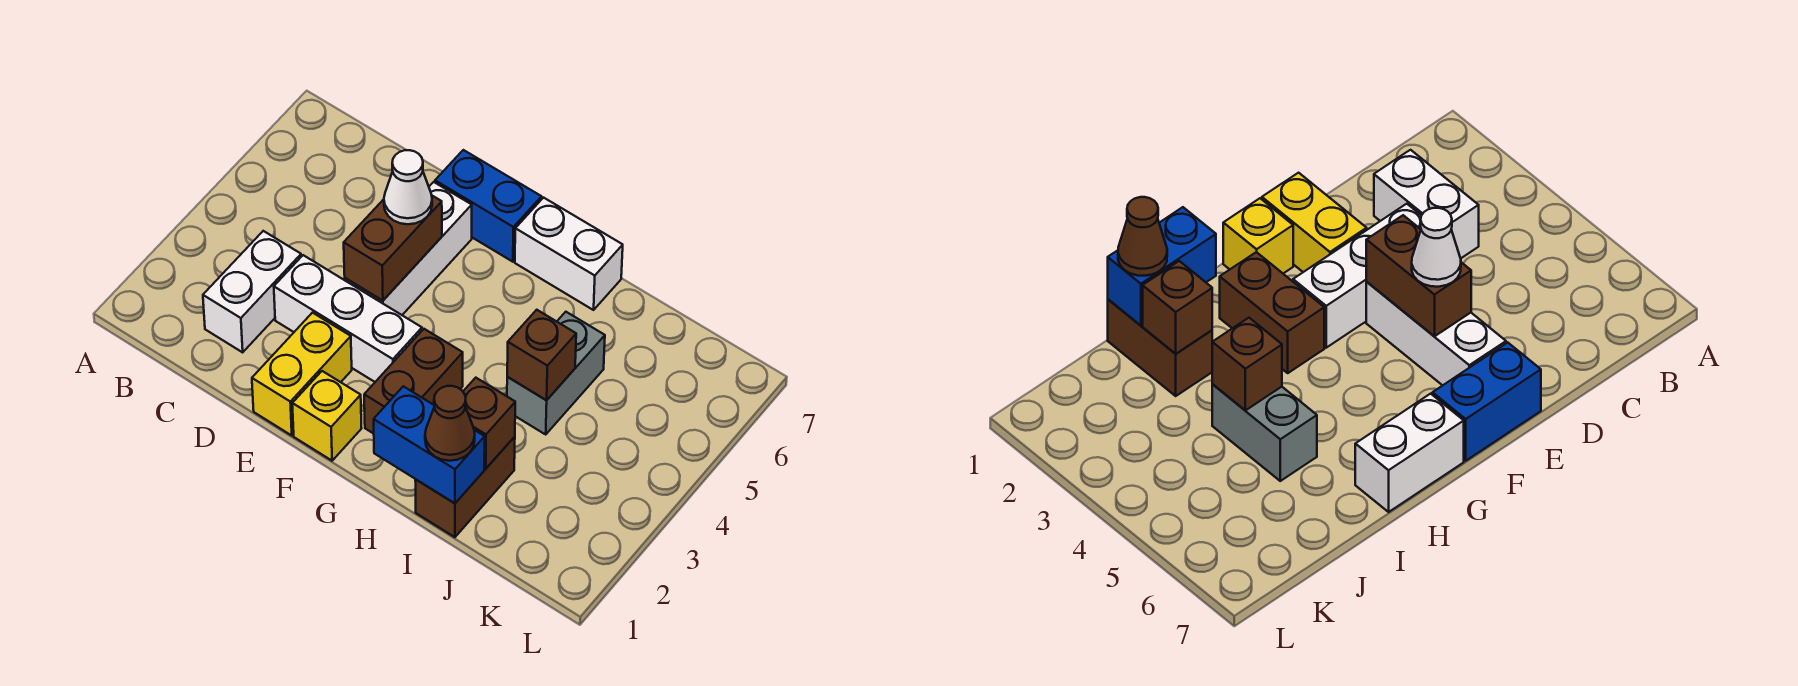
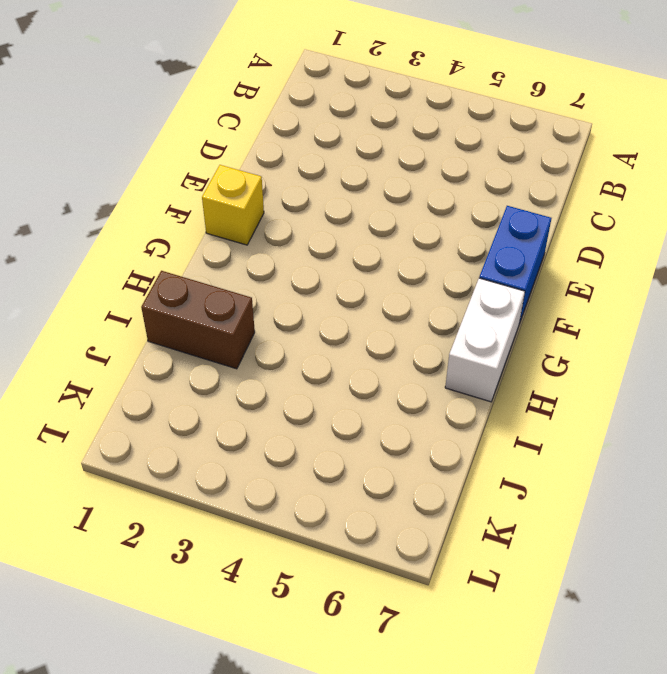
none -> white 1x2 brick [203,231,301,352]
none -> white 1x3 brick [274,255,422,382]
none -> yellow 1x2 brick [252,313,352,435]

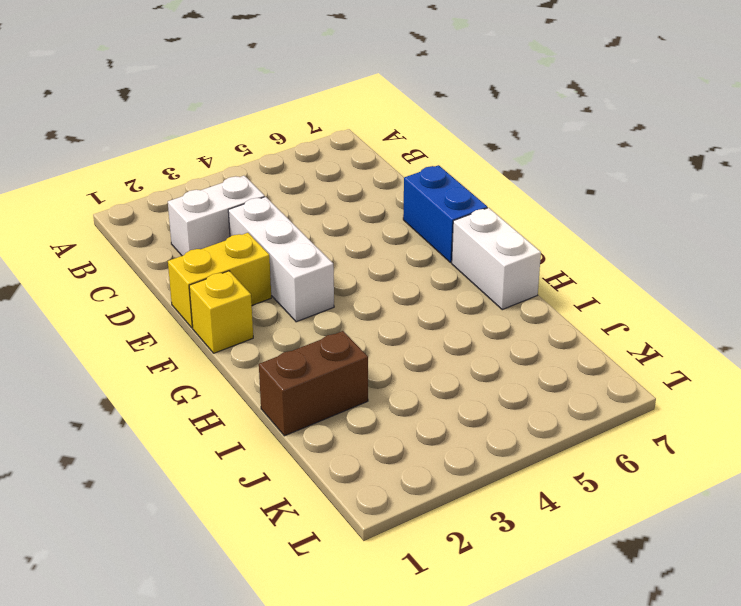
none -> white 1x3 brick [345,182,472,315]
none -> brown 1x2 brick [364,329,463,434]
none -> grey 1x2 brick [507,312,605,434]

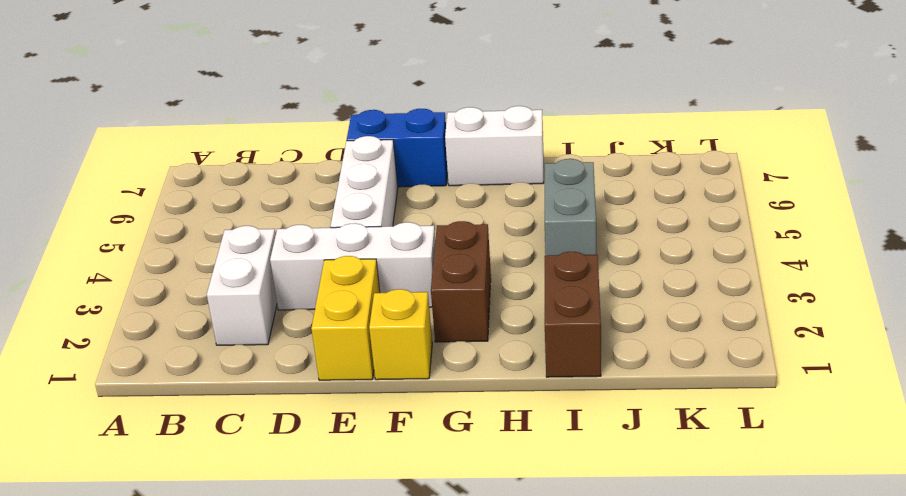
none -> brown 1x2 brick [344,196,442,301]
none -> blue 1x2 brick [374,386,485,503]
none -> brown 1x1 brick [463,378,515,469]

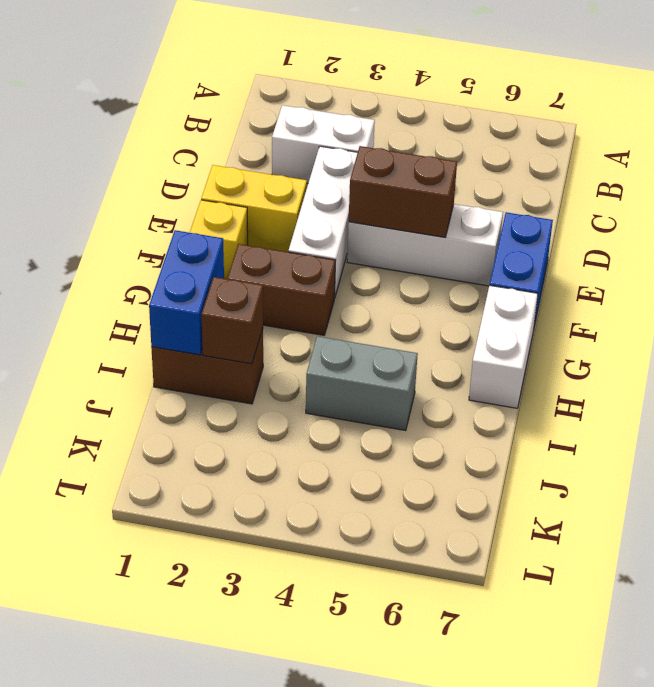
none -> brown 1x1 brick [507,310,576,400]
none -> white 1x1 cone [384,150,432,224]
none -> brown 1x1 cone [425,386,475,461]

